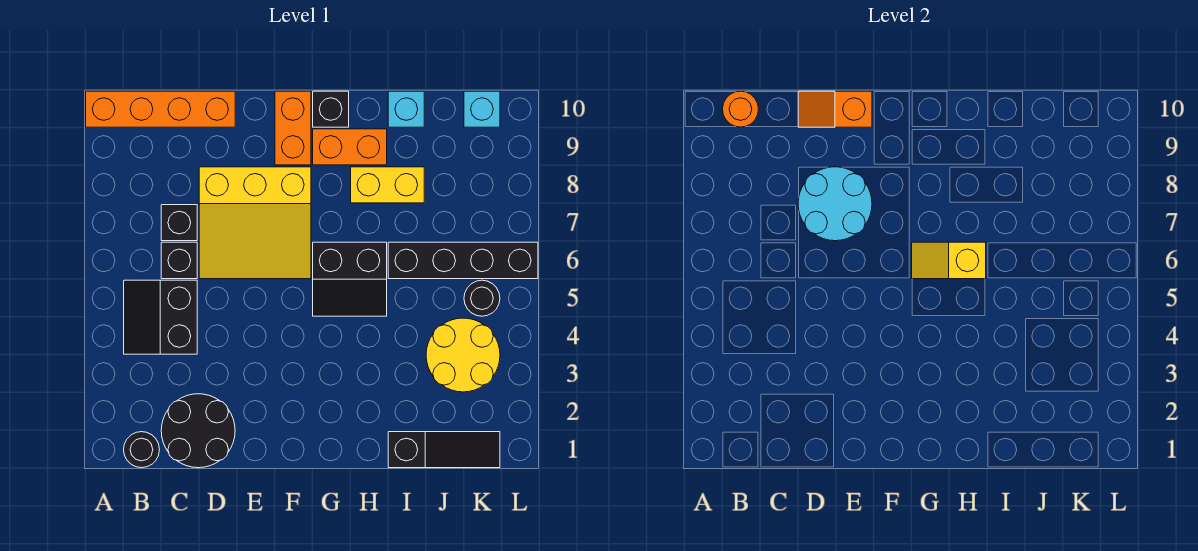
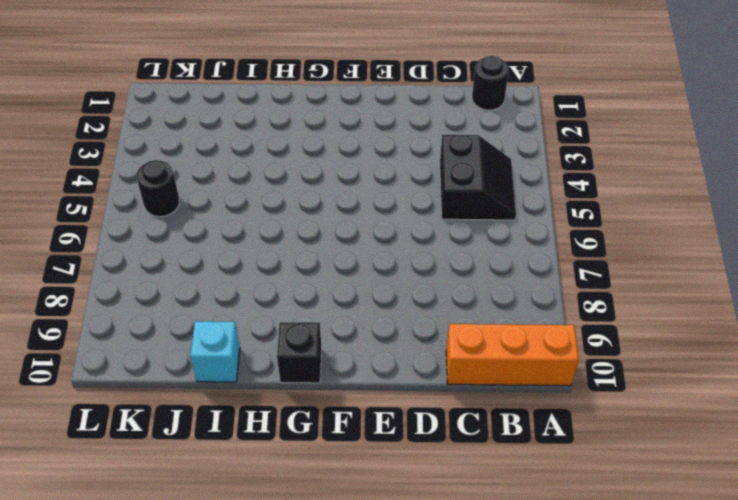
orange 1x3 brick [446,324,579,386] -> orange 1x4 brick [86,91,235,127]
none -> black 2x2 round brick [161,394,235,468]
none -> black 1x1 brick [161,242,197,279]
none -> black 1x1 brick [161,205,197,241]

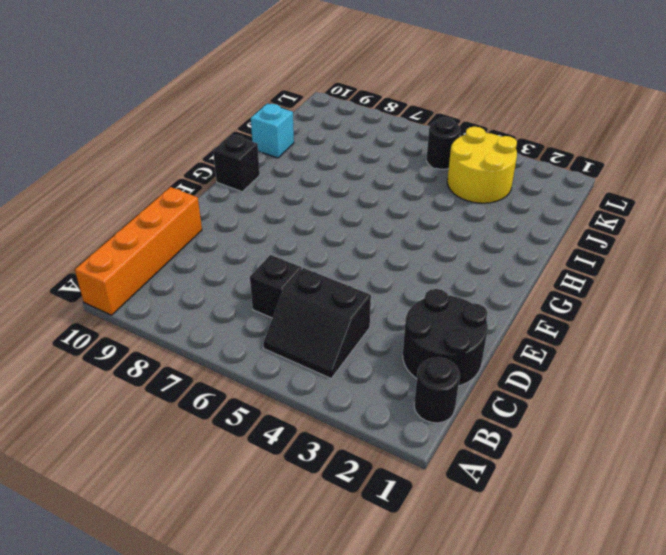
none -> black 1x1 brick [161,205,197,241]
none -> yellow 3x3 slope [199,167,311,279]
none -> orange 1x2 brick [275,91,311,165]

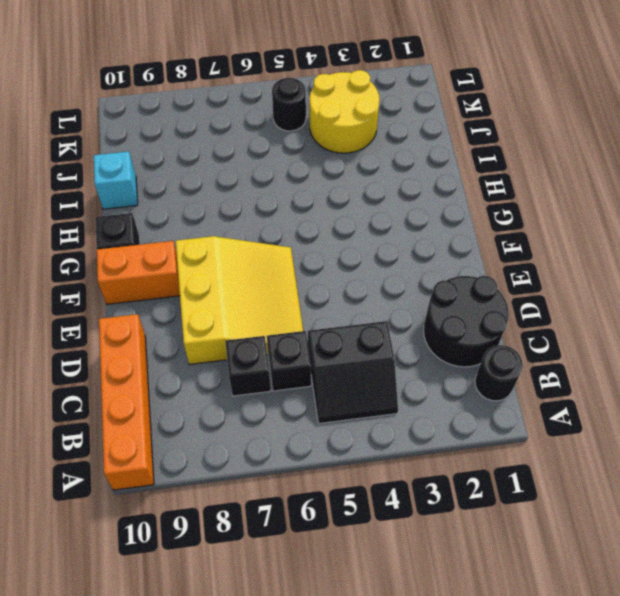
none -> black 2x2 slope [313,242,387,316]
none -> orange 1x2 brick [313,129,387,165]
none -> yellow 1x2 brick [351,167,424,203]

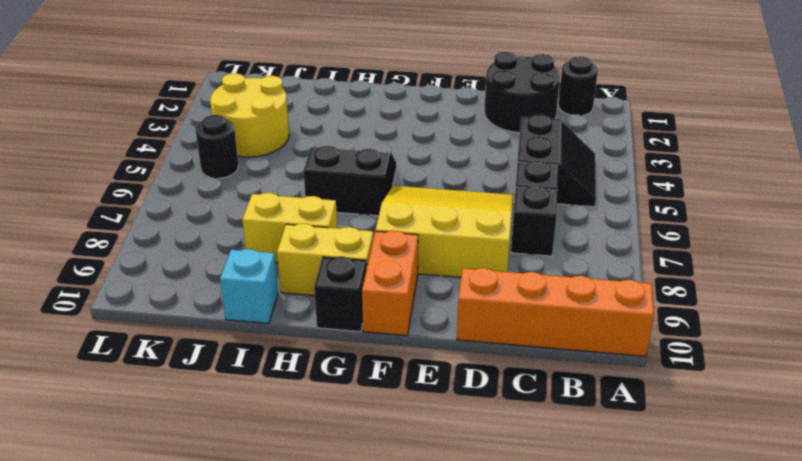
yellow 1x2 brick [277,223,373,296] -> orange 1x2 brick [313,129,387,165]
none -> black 1x3 slope [388,432,500,468]
none -> black 1x4 brick [388,242,538,279]
none -> cyan 1x1 brick [464,91,500,127]

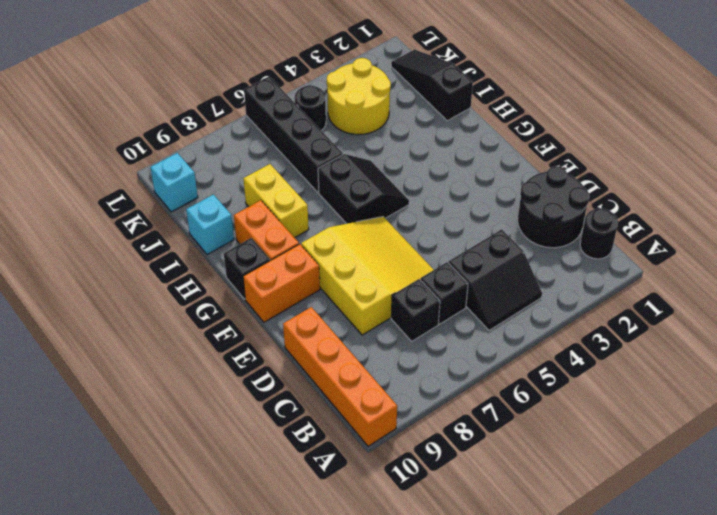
none -> orange 1x1 round brick [723,91,758,127]
none -> cyan 2x2 round brick [798,167,872,241]
none -> orange 1x2 slope [798,91,872,127]

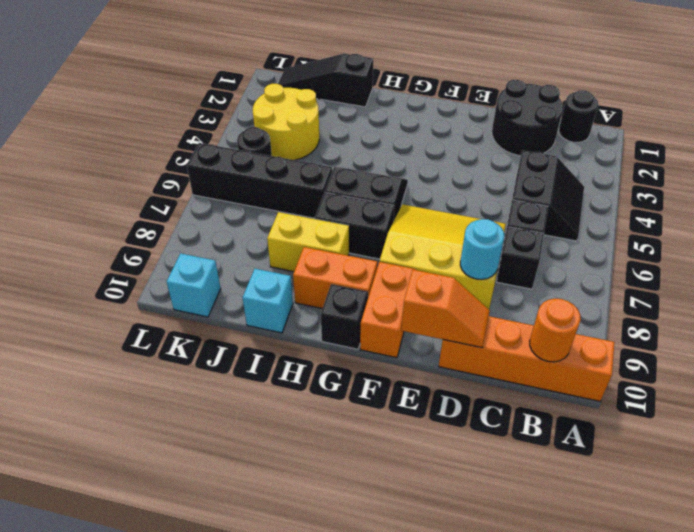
cyan 1x1 round brick [460,219,504,279] -> cyan 2x2 round brick [798,167,872,241]
black 1x2 brick [315,193,394,259] -> none
none -> yellow 1x2 slope [912,242,986,279]

